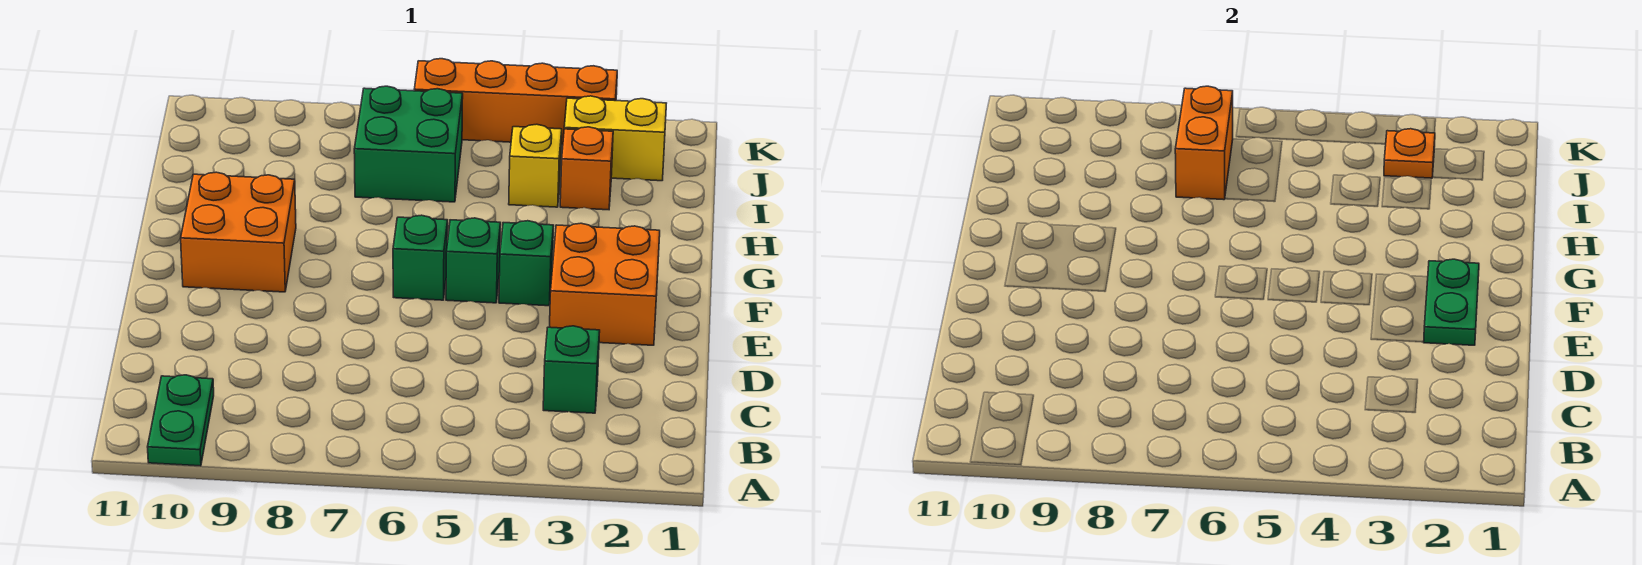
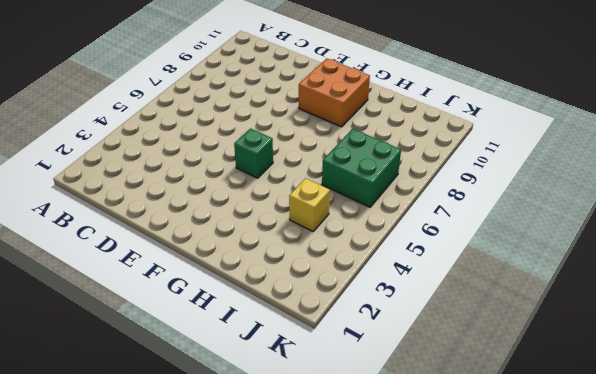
none -> green 1x2 plate [148,375,214,466]
none -> green 1x1 brick [543,326,600,413]
none -> orange 2x2 brick [550,223,660,345]

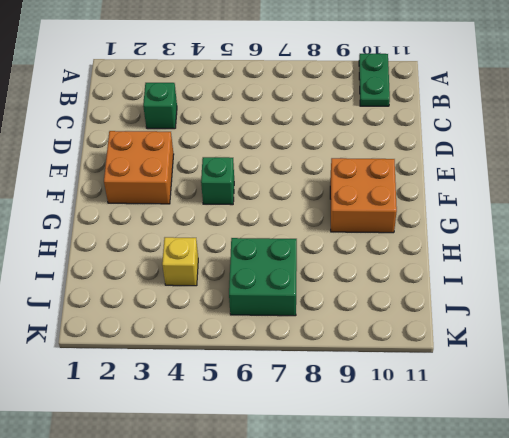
none -> green 1x1 brick [499,221,554,306]
none -> green 1x1 brick [393,215,448,300]
none -> orange 1x1 brick [560,127,613,210]

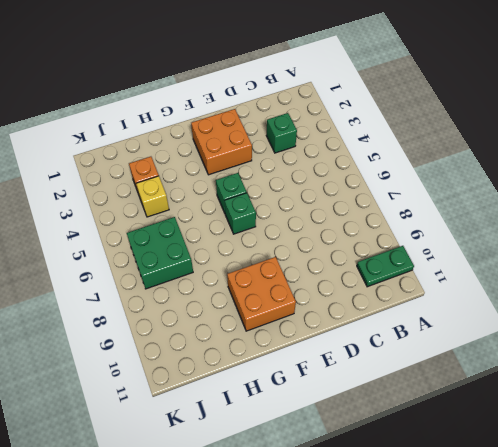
none -> green 1x1 brick [499,221,554,306]
none -> yellow 1x2 brick [564,96,666,181]
none -> orange 1x4 brick [414,59,617,145]

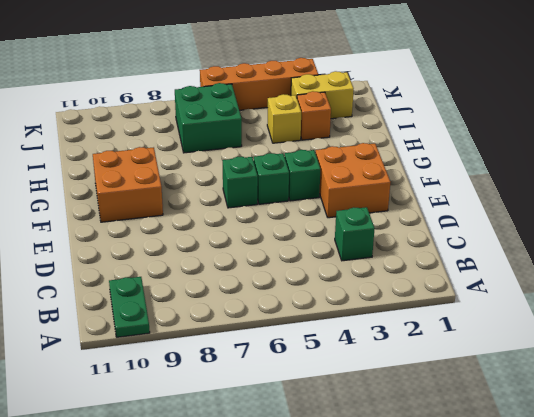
none -> green 1x2 plate [1424,259,1479,345]
none -> orange 1x2 brick [1175,86,1233,200]
none -> orange 1x1 plate [1384,129,1435,178]

